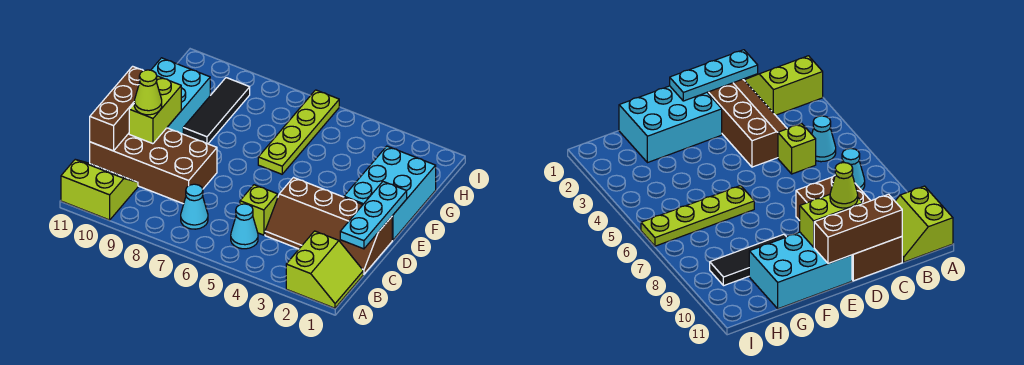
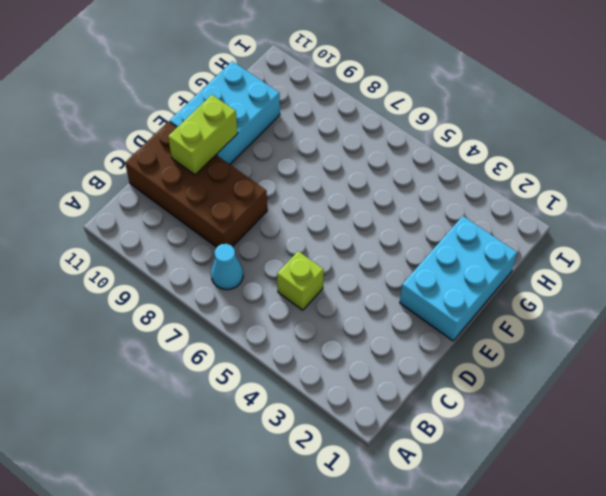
none -> lime 2x2 slope [286,231,363,308]
none -> lime 2x2 slope [61,159,138,220]
none -> cyan 1x1 cone [231,204,258,249]

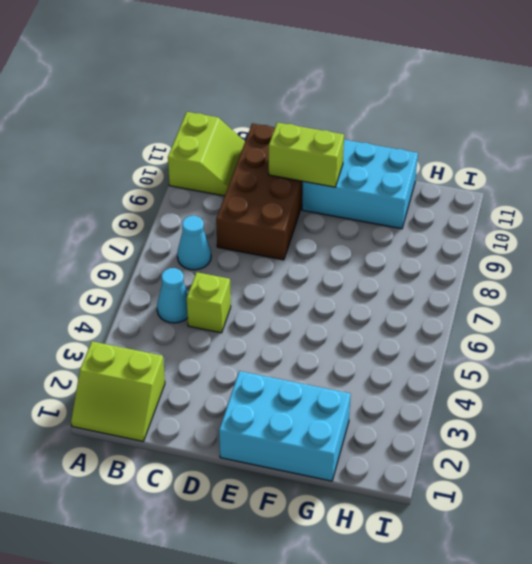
none -> brown 2x4 slope [265,178,392,274]
none -> lime 1x4 plate [258,90,339,174]
none -> black 1x3 tile [183,78,250,144]

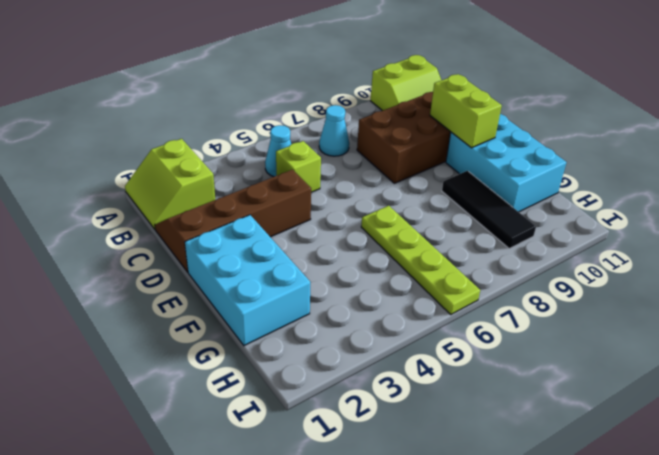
none -> cyan 1x3 plate [340,182,407,249]
none -> brown 1x3 brick [90,66,143,151]
none -> lime 1x1 cone [134,70,162,115]

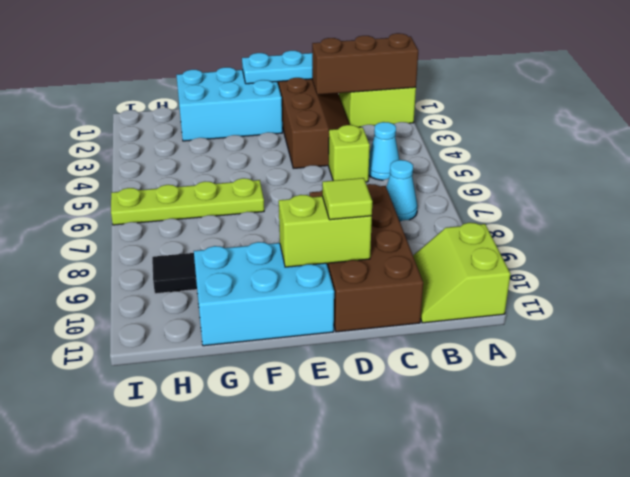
brown 1x3 brick [312,33,418,95] -> brown 1x3 brick moved to [90,66,143,151]
lime 1x1 tile [322,178,372,220] -> lime 1x1 cone [134,70,162,115]

